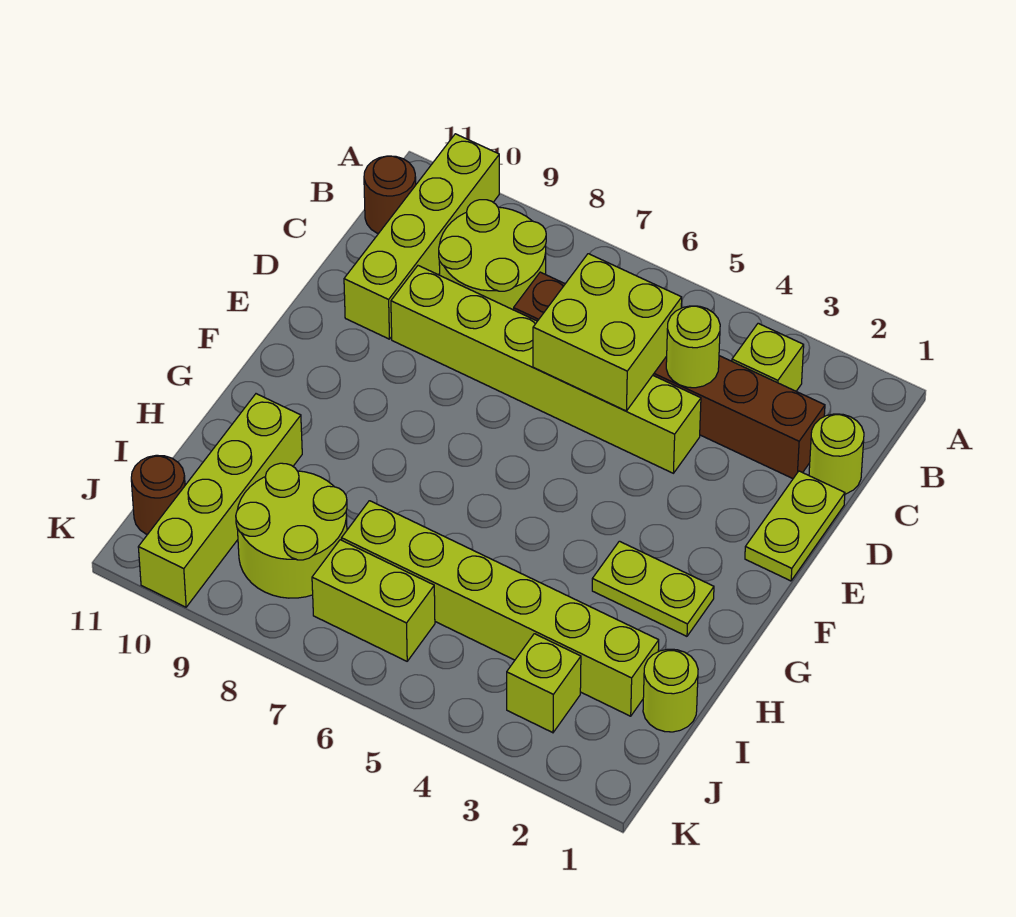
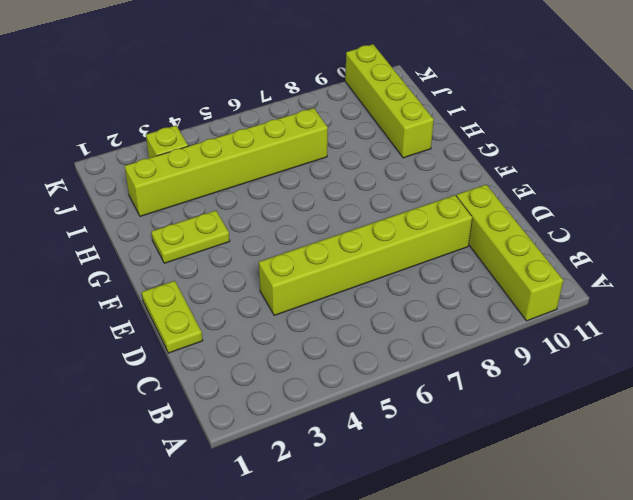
none -> lime 1x1 brick [732,323,804,391]
none -> lime 2x2 round brick [439,200,546,310]
none -> brown 1x1 round brick [364,156,416,234]

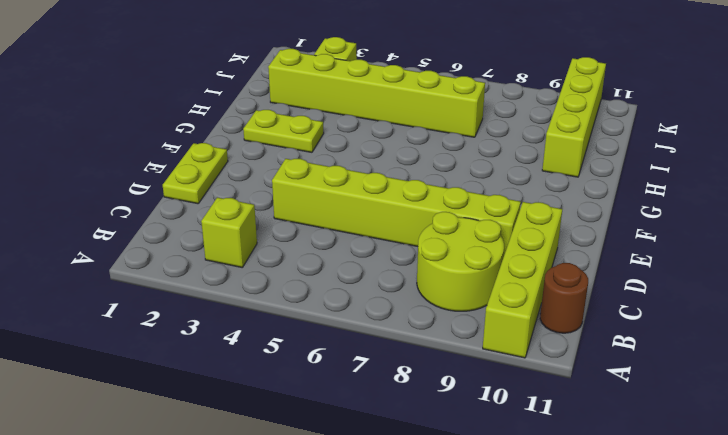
none -> lime 1x1 round brick [809,414,864,494]
none -> brown 1x6 brick [514,272,825,479]
none -> lime 1x1 round brick [643,649,698,732]

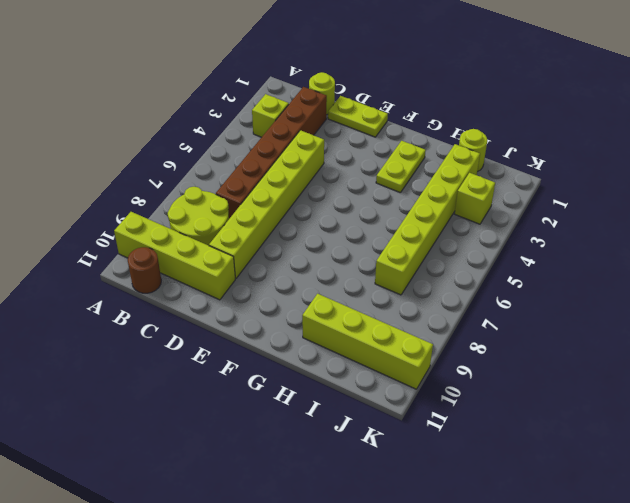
none -> lime 2x2 round brick [236,463,347,598]
none -> lime 1x2 brick [312,540,435,661]
none -> brown 1x1 round brick [131,455,185,535]

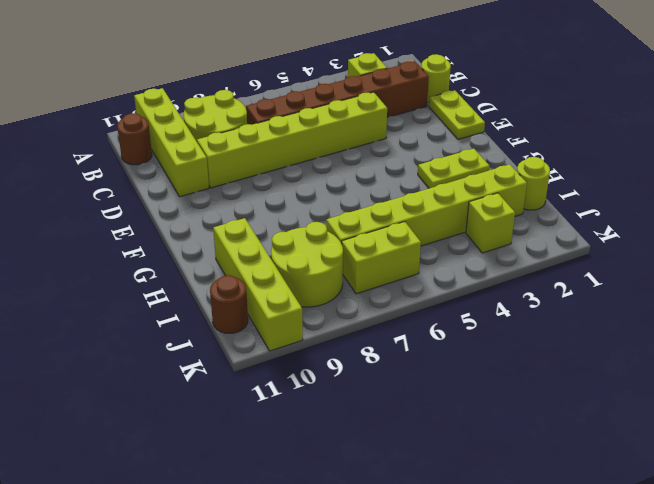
none -> lime 1x1 round brick [666,306,720,388]
none -> lime 2x2 brick [533,254,682,411]

